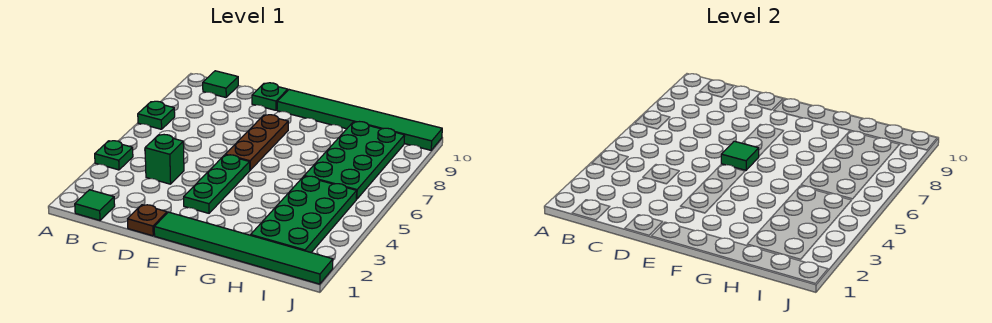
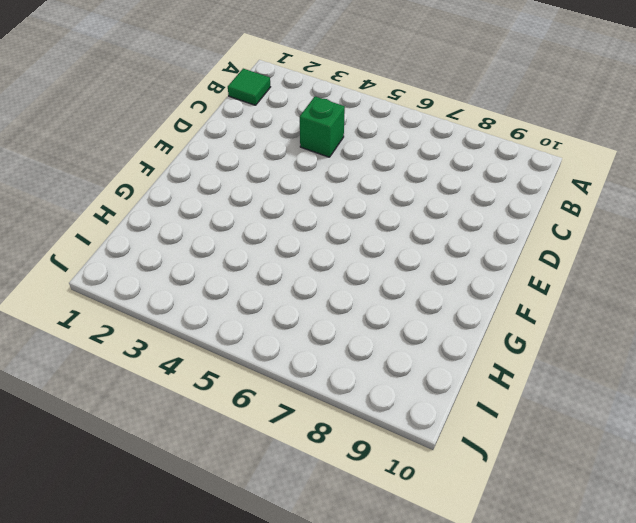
none -> green 1x1 plate [95,141,133,170]
none -> green 1x1 plate [138,101,175,129]
none -> green 1x1 tile [203,71,238,97]

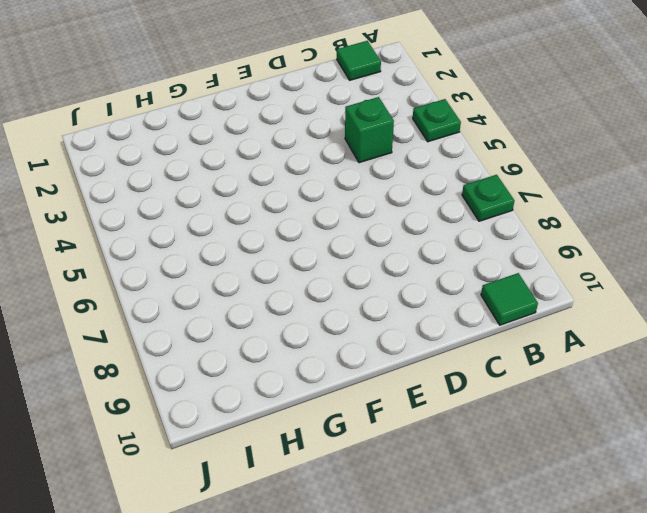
none -> brown 1x1 plate [128,205,167,236]
none -> green 1x1 plate [252,83,288,110]
none -> green 1x6 tile [154,212,333,284]

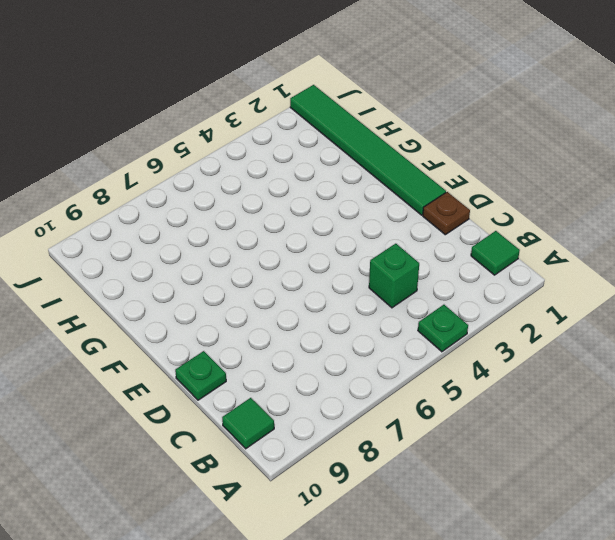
none -> green 1x1 plate [138,101,175,129]
none -> green 1x3 plate [184,155,250,213]
none -> brown 1x3 plate [225,115,288,170]

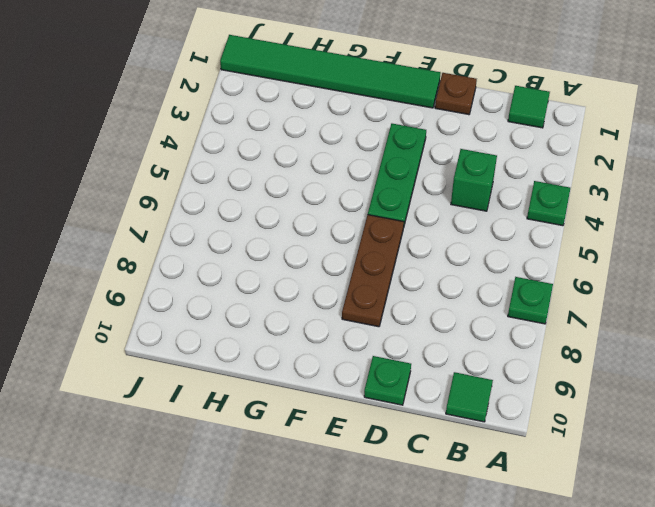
none -> green 1x6 tile [277,90,442,150]
none -> green 2x4 plate [251,176,357,252]
none -> green 2x4 plate [305,122,405,199]

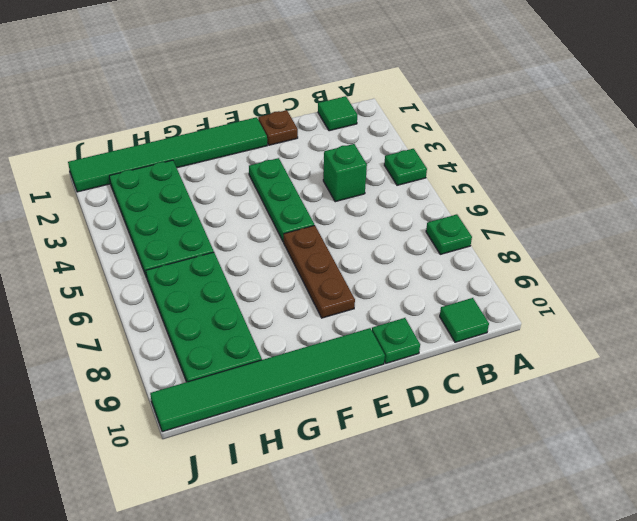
none -> green 1x1 tile [721,141,759,170]

